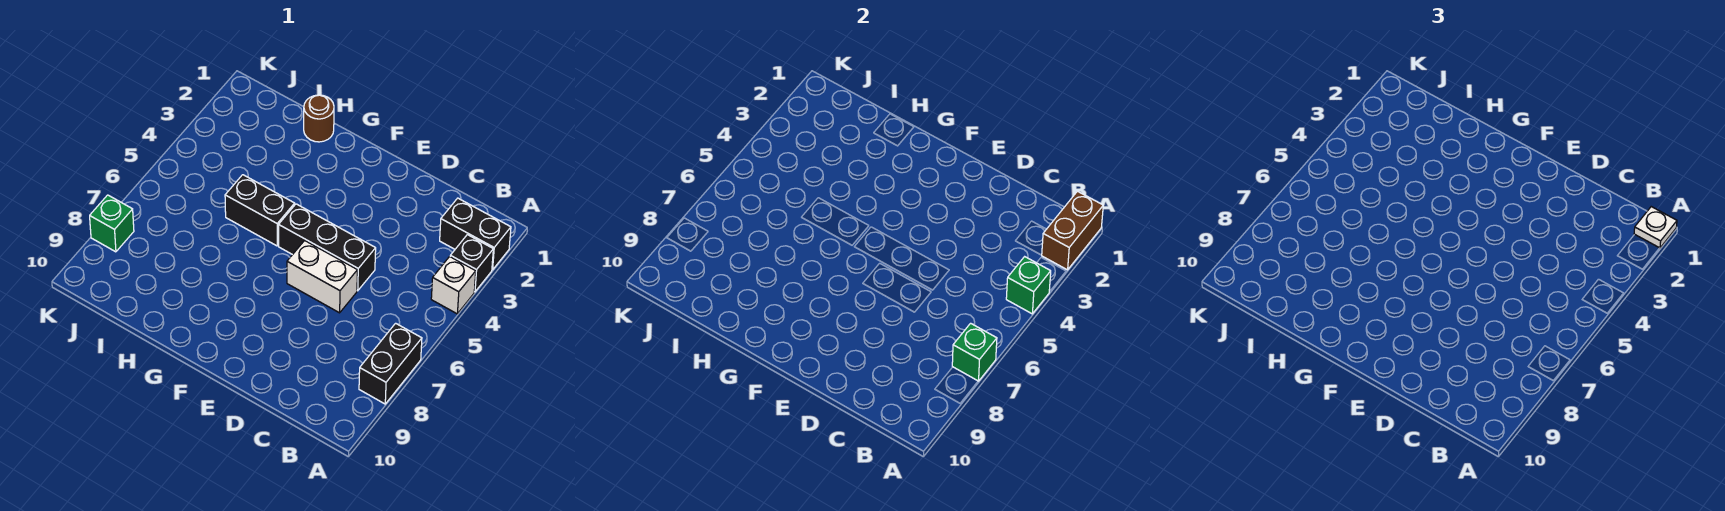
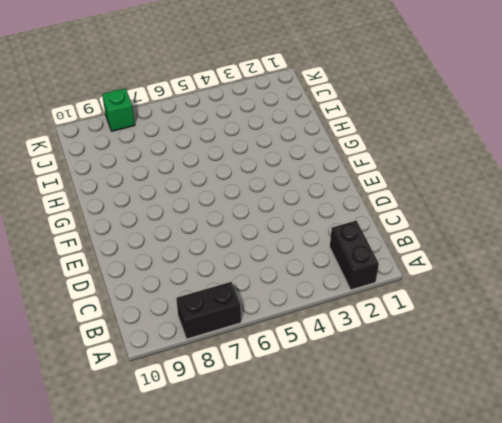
none -> black 1x1 brick [450,235,493,292]
none -> white 1x1 brick [431,257,476,314]
none -> black 1x3 brick [279,204,376,291]

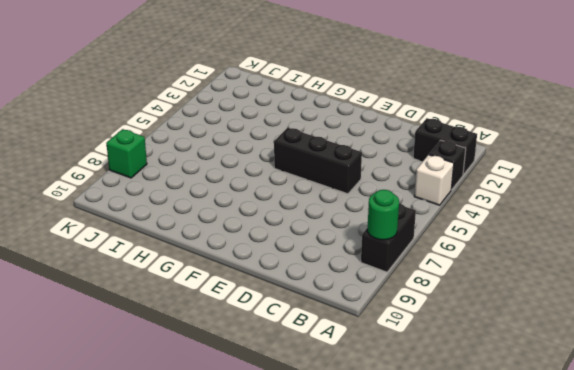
green 1x1 round brick [367,190,399,240] -> none
none -> white 1x2 brick [287,241,357,313]
none -> black 1x2 brick [225,175,295,246]
none -> brown 1x1 round brick [304,95,334,142]

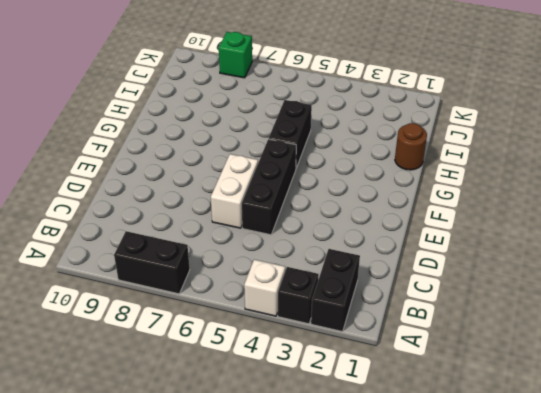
none -> brown 1x2 brick [1042,191,1103,270]
none -> green 1x1 brick [1006,257,1051,314]
none -> green 1x1 brick [952,323,997,381]

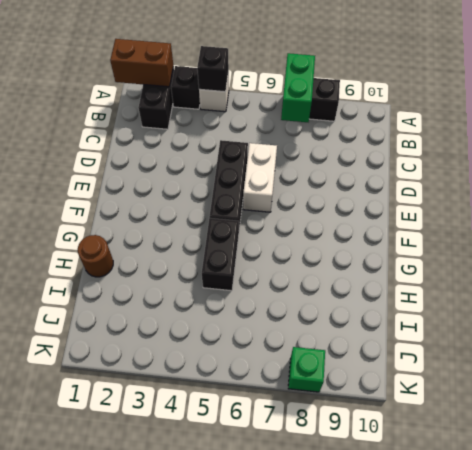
black 1x1 brick [197,46,229,92] -> green 1x1 brick [1006,257,1051,314]
green 1x2 brick [281,53,315,122] -> green 1x1 brick [952,323,997,381]
none -> white 1x1 plate [1634,207,1677,248]

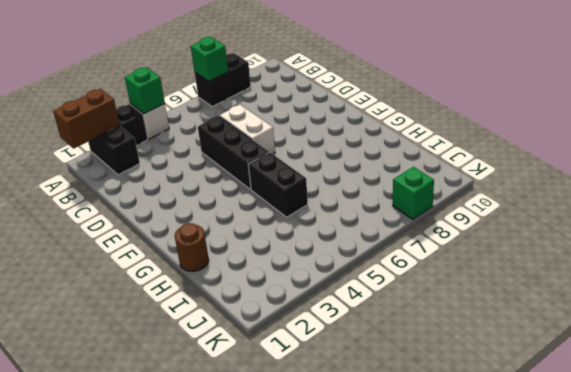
none -> white 1x1 plate [1634,207,1677,248]

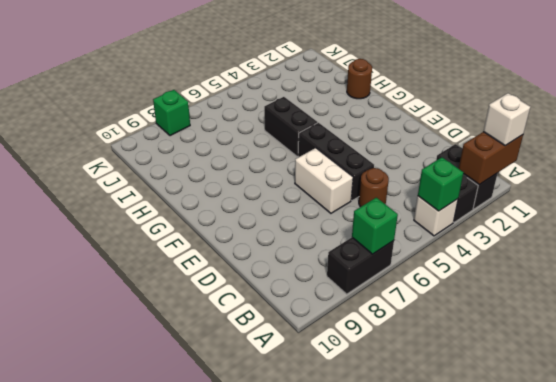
white 1x1 brick [483,93,530,146] -> white 1x1 plate [1634,207,1677,248]
brown 1x1 round brick [359,168,389,207] -> none

